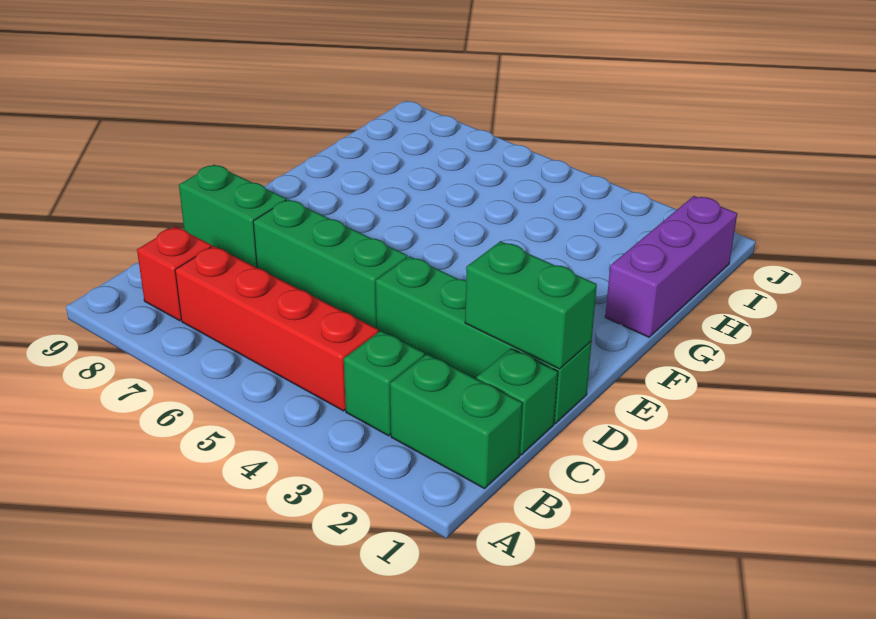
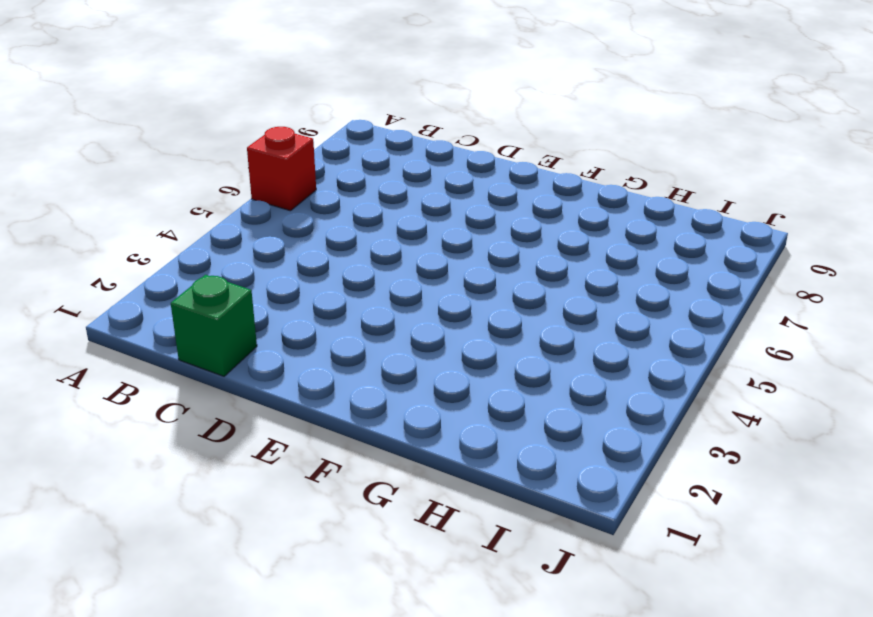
red 1x1 brick [247,127,316,211] -> red 1x1 brick moved to [137,227,212,321]
none -> green 1x2 brick [390,354,522,489]
none -> green 1x1 brick [344,331,425,436]

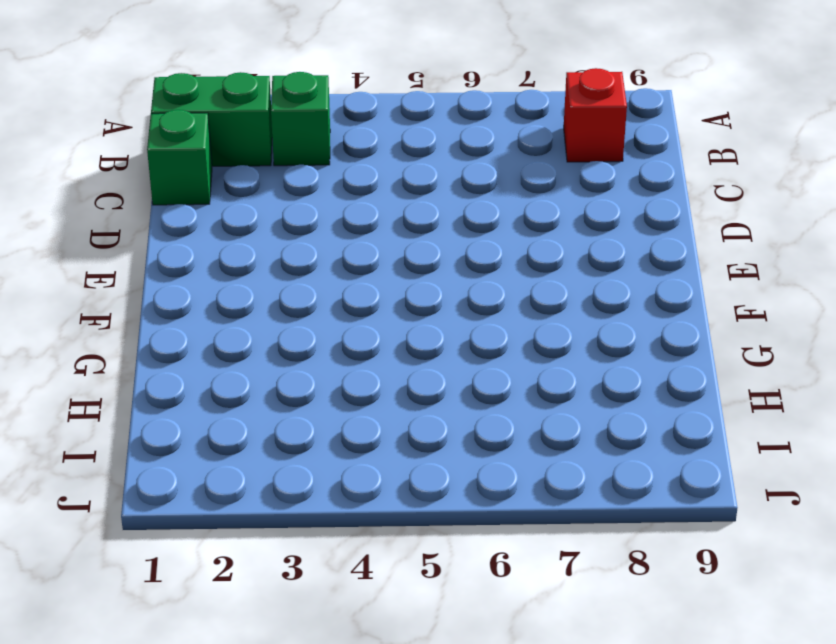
none -> red 1x4 brick [175,246,379,411]
none -> green 1x4 brick [376,256,592,423]

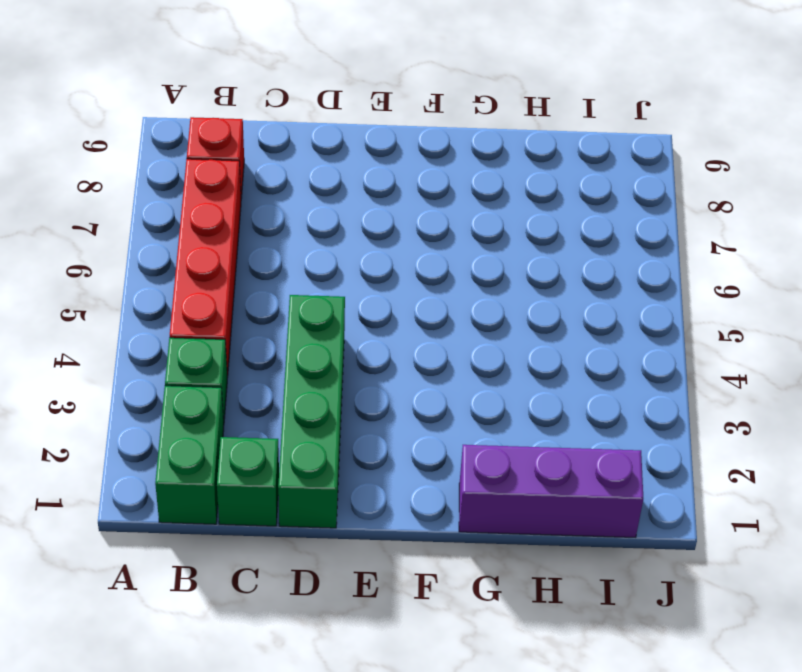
none -> green 1x3 brick [253,199,407,328]
none -> green 1x2 brick [179,165,286,268]

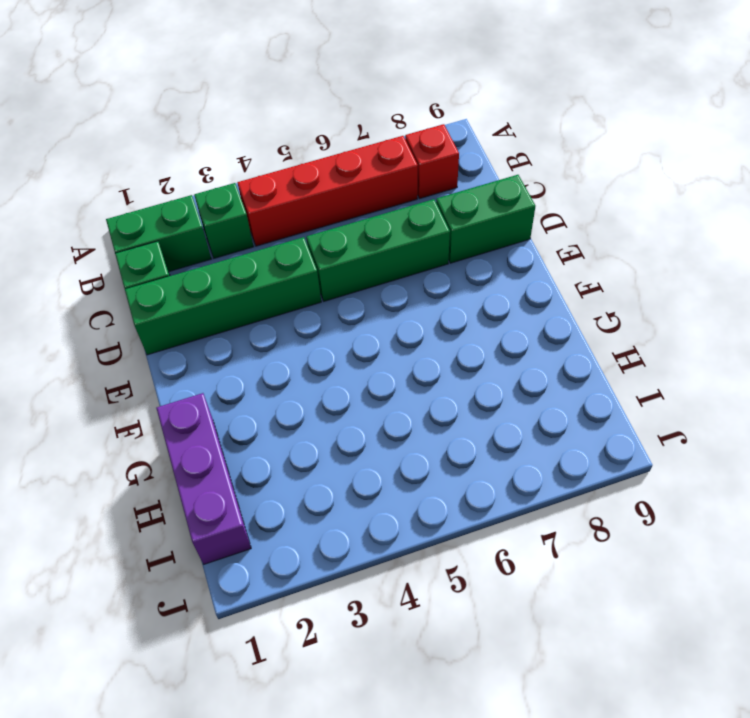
none -> green 1x2 brick [465,241,597,369]

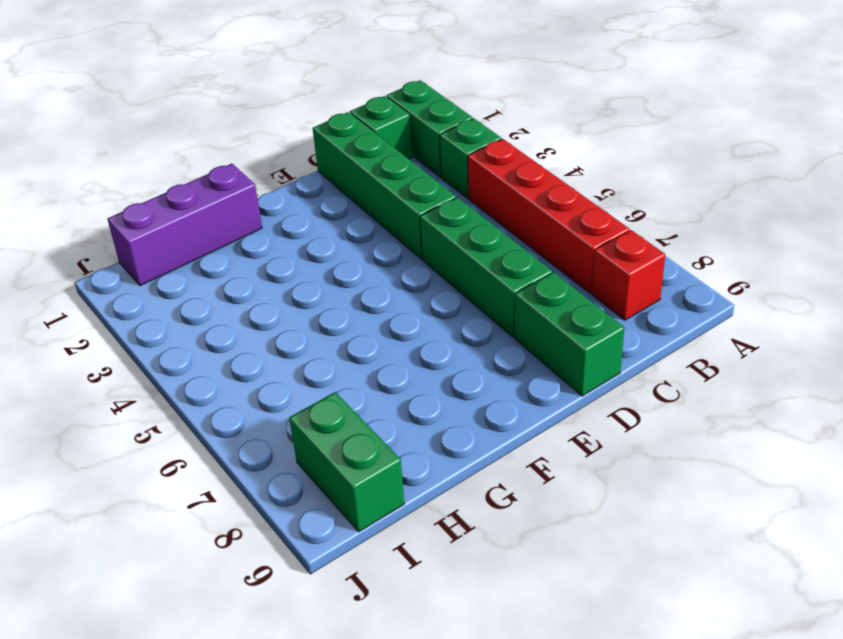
green 1x2 brick [289,392,404,532] -> green 1x2 brick moved to [465,241,597,369]

